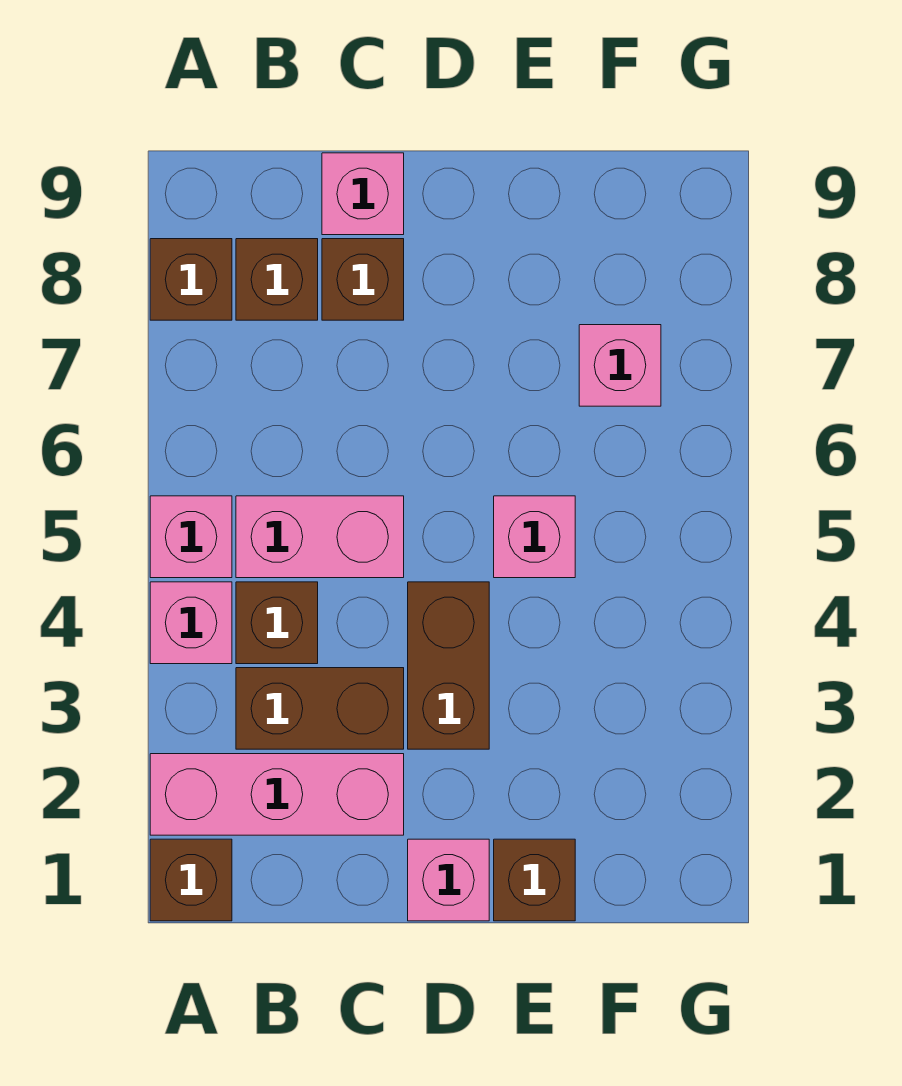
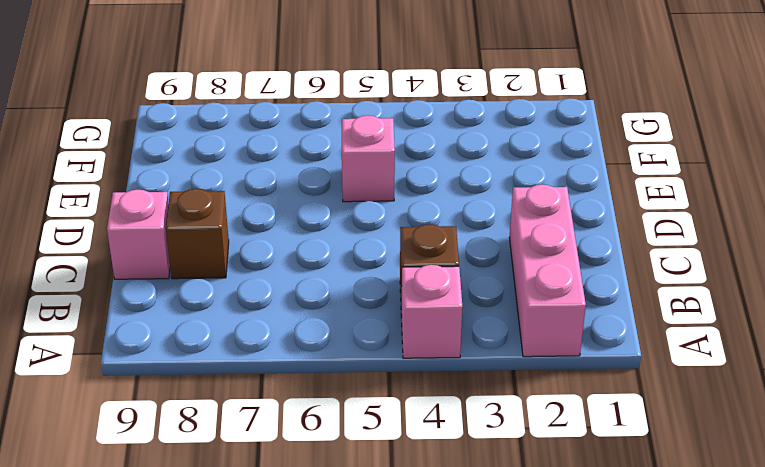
none -> brown 1x1 brick [150,839,232,921]
none -> pink 1x1 brick [150,496,232,578]
none -> brown 1x1 brick [150,239,232,320]

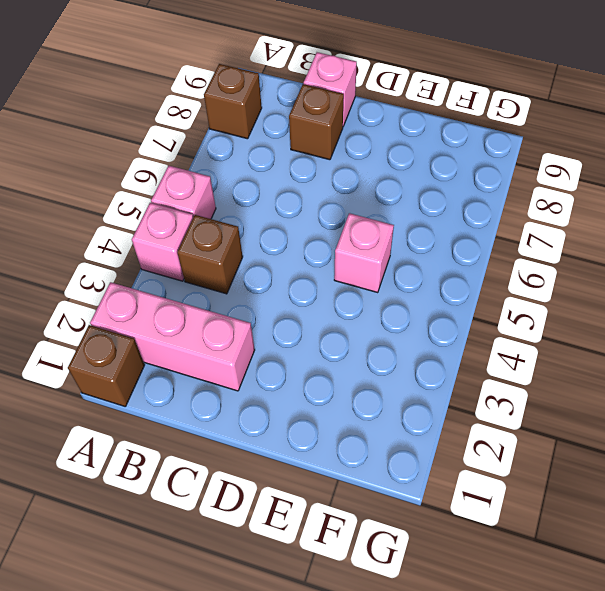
none -> brown 1x2 brick [236,668,404,749]
none -> pink 1x2 brick [236,496,404,578]
none -> brown 1x1 brick [236,239,318,320]

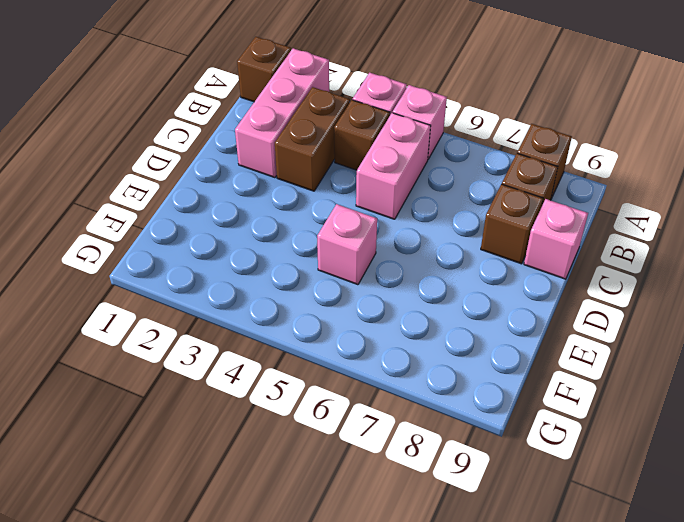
none -> pink 1x1 brick [408,839,489,921]
none -> brown 1x2 brick [408,582,489,749]
none -> brown 1x1 brick [494,839,575,921]

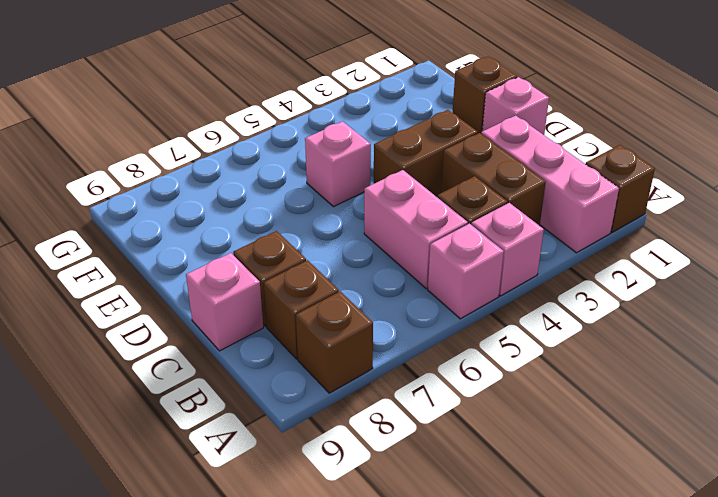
none -> pink 1x1 brick [579,325,661,406]

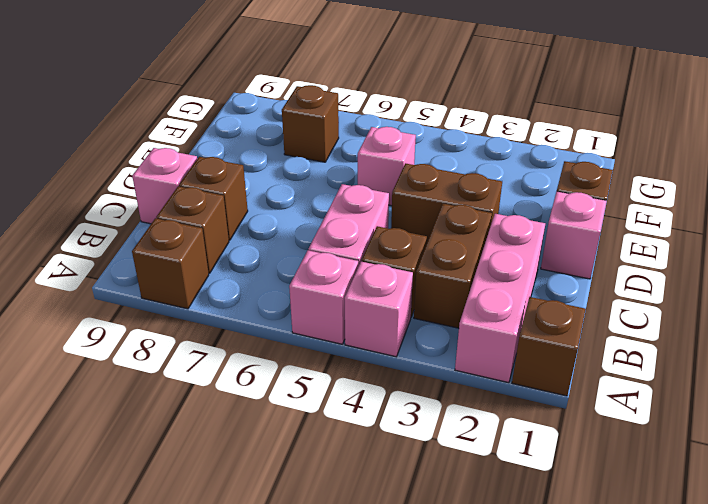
brown 1x1 brick [282,85,339,162] -> pink 1x1 brick [579,325,661,406]

